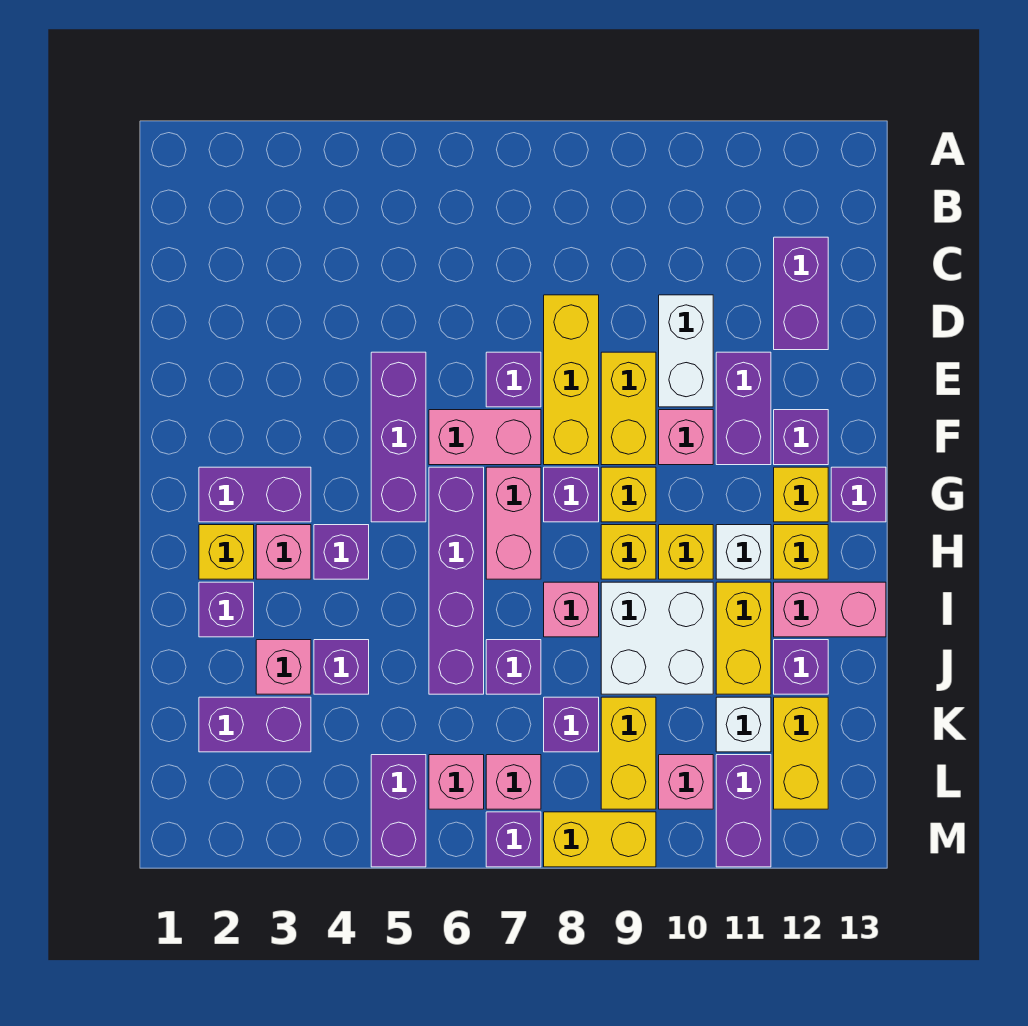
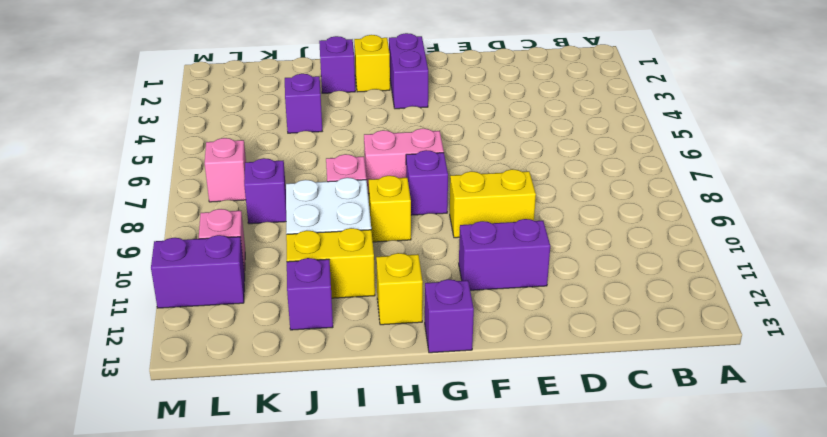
none -> purple 1x2 brick [774,237,828,350]
none -> yellow 1x3 brick [544,295,599,465]
none -> white 1x2 brick [659,295,713,407]
none -> purple 1x3 brick [371,352,426,522]

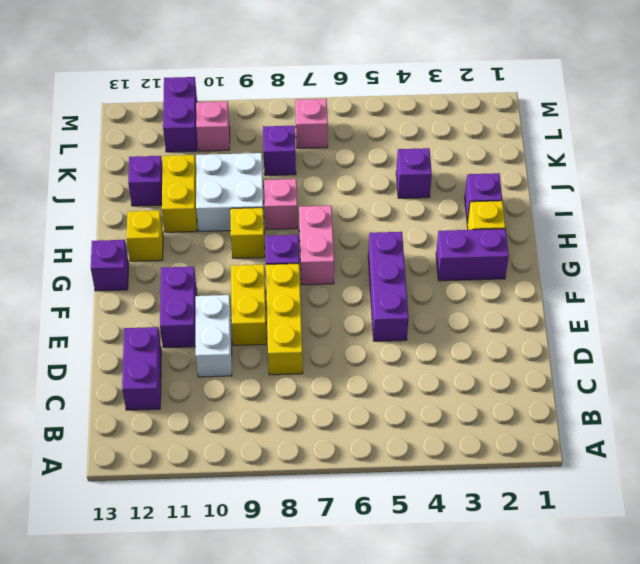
none -> purple 1x1 brick [486,352,541,407]
none -> pink 1x2 brick [429,410,541,465]
none -> pink 1x1 brick [659,410,713,465]
none -> purple 1x1 brick [774,410,828,465]

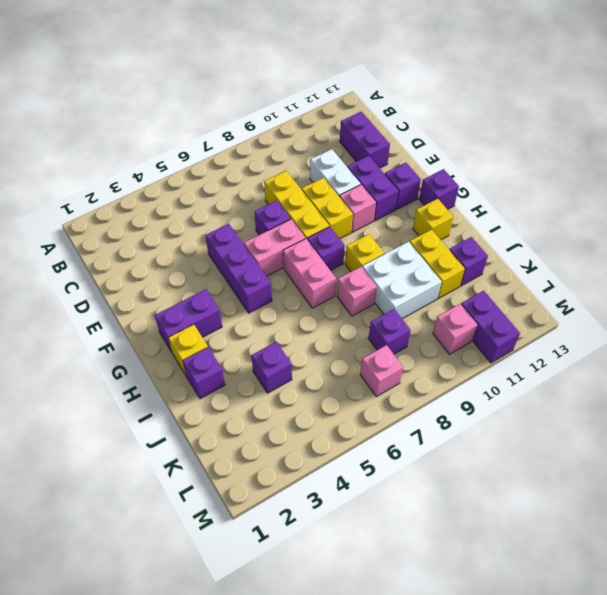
none -> purple 1x4 brick [429,467,484,694]
none -> yellow 1x1 brick [601,467,656,522]
none -> yellow 1x1 brick [774,467,828,522]
none -> pink 1x1 brick [256,525,311,579]

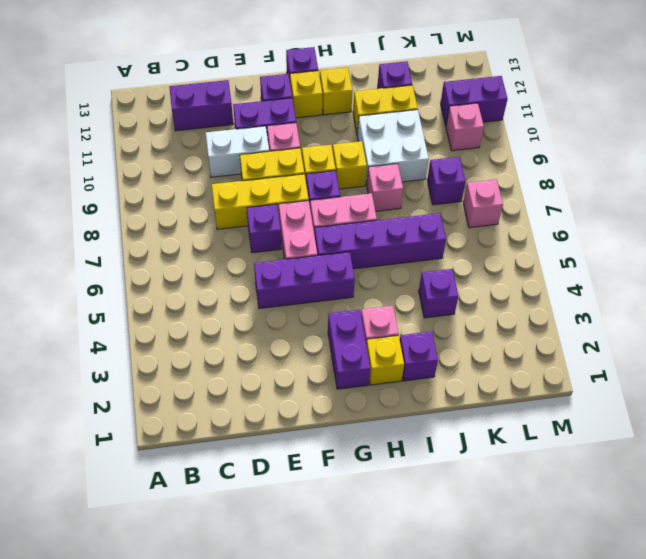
none -> purple 1x1 brick [314,525,369,579]
none -> yellow 1x1 brick [659,525,713,579]
none -> white 1x1 brick [716,525,771,579]
none -> pink 1x2 brick [774,582,886,637]

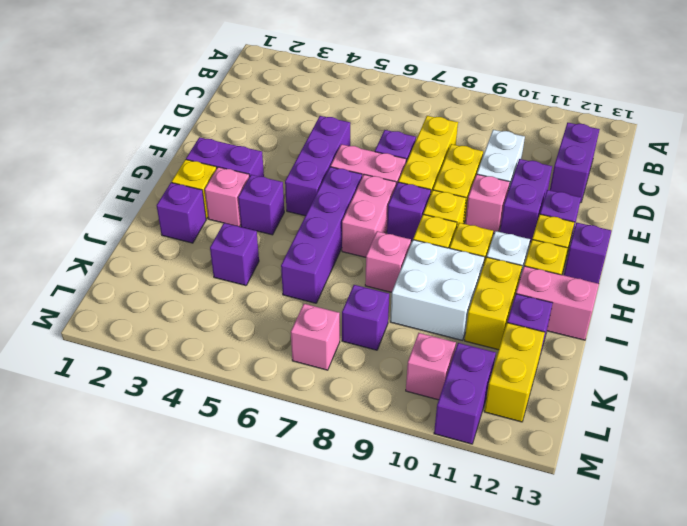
none -> pink 1x1 brick [256,640,311,694]
none -> purple 1x1 brick [486,640,541,694]
none -> purple 1x2 brick [199,697,311,752]
none -> yellow 1x2 brick [601,697,656,809]

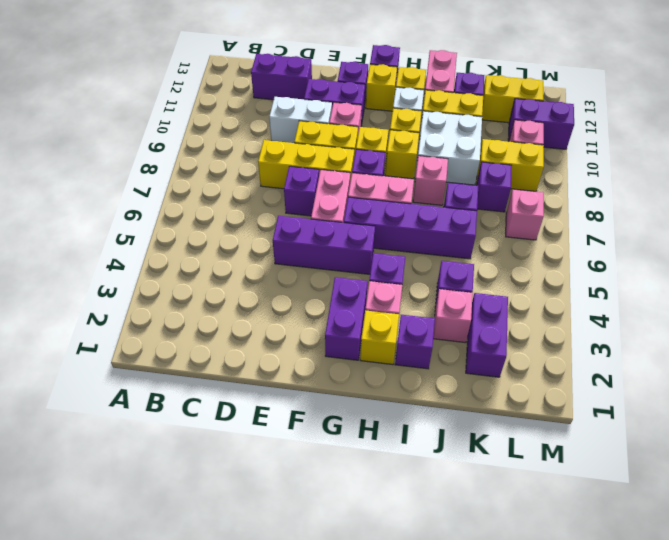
none -> white 1x1 brick [716,697,771,752]
none -> purple 1x2 brick [371,755,426,867]
none -> pink 1x1 brick [429,755,484,809]
none -> purple 1x1 brick [486,812,541,867]

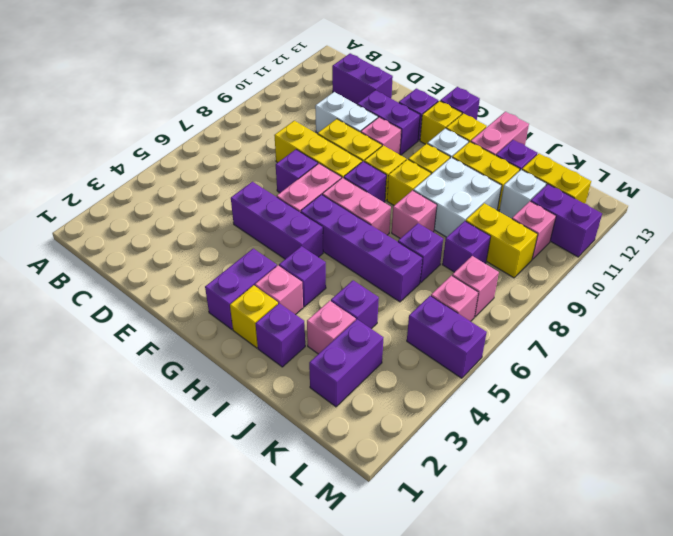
none -> purple 1x1 brick [486,812,541,867]
none -> yellow 1x2 brick [544,812,656,867]

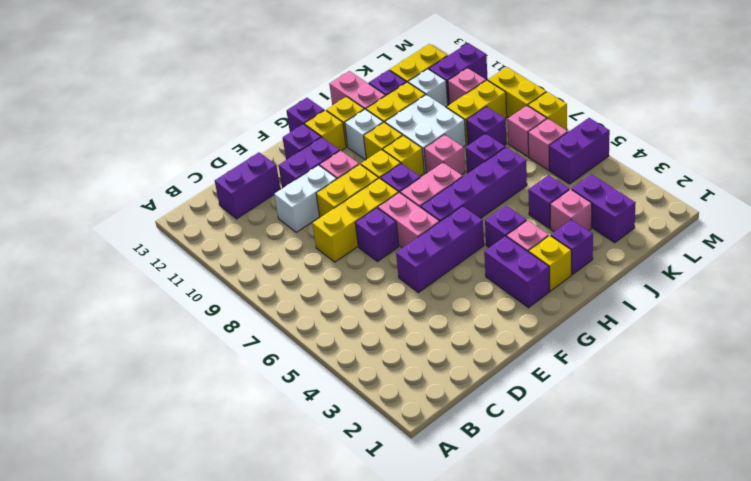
yellow 1x1 brick [528,92,567,130] -> purple 1x1 brick [486,812,541,867]

